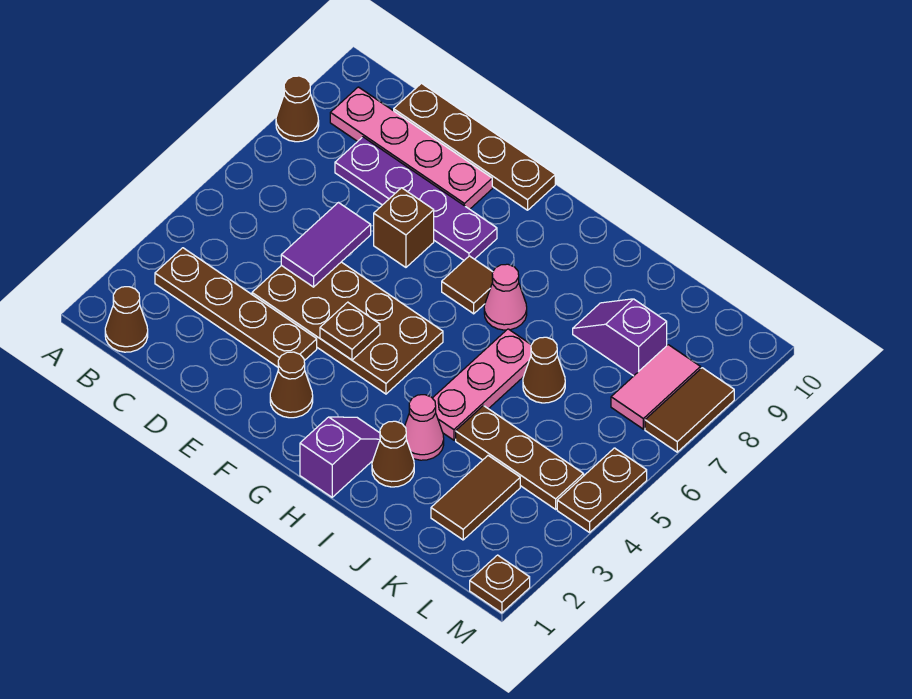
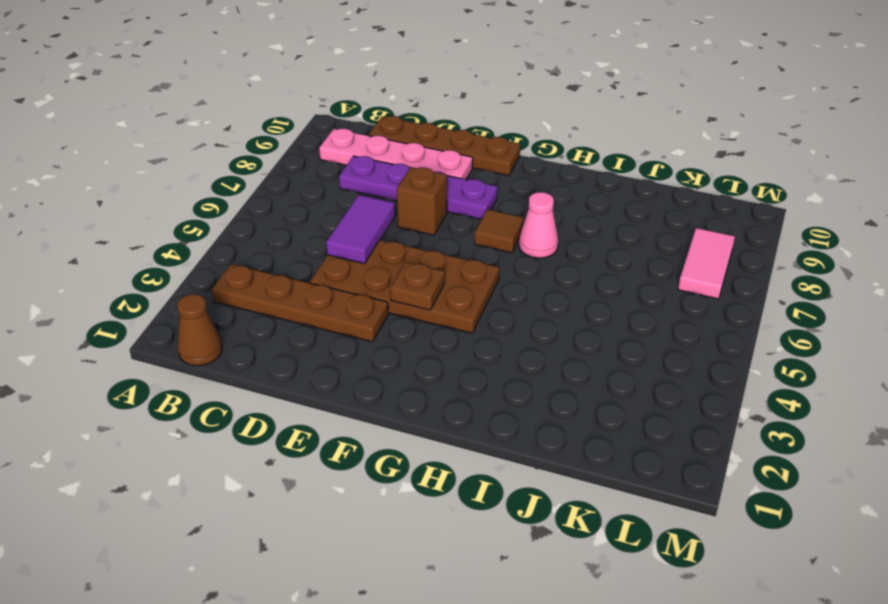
none -> brown 1x1 cone [276,76,319,142]
none -> brown 1x1 cone [270,352,313,418]
none -> purple 1x2 slope [300,417,380,497]

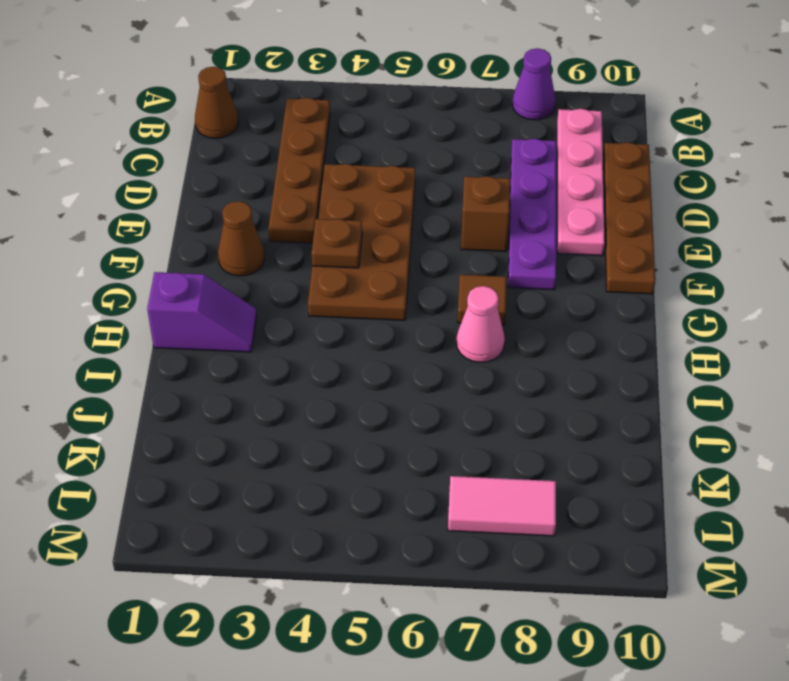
purple 1x1 cone [512,48,556,120] -> brown 1x1 cone [276,76,319,142]
none -> brown 1x1 cone [372,421,414,487]
none -> pink 1x1 cone [405,395,444,460]
none -> pink 1x3 plate [433,329,531,440]

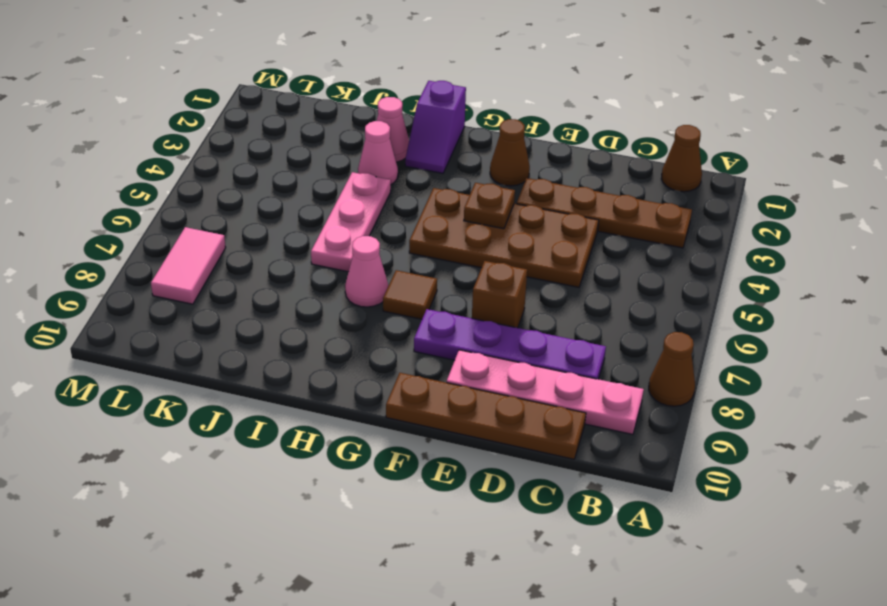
pink 1x1 cone [377,97,409,162] -> brown 1x1 cone [372,421,414,487]
none -> brown 1x3 plate [456,406,584,509]
none -> brown 1x1 cone [523,337,565,403]
none -> purple 1x2 slope [573,299,667,376]

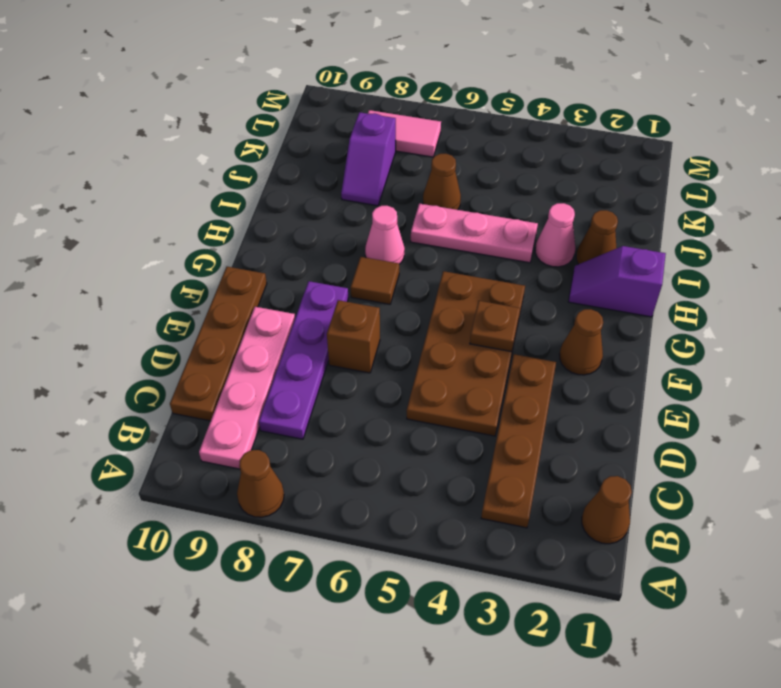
none -> brown 1x3 plate [456,406,584,509]
none -> brown 1x2 tile [431,456,520,540]
none -> brown 1x1 plate [470,555,530,613]

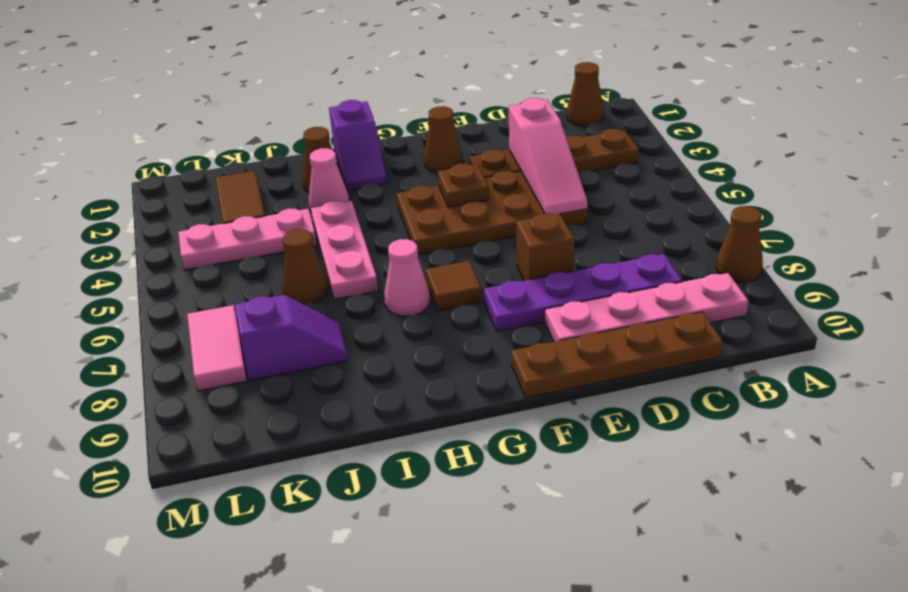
pink 1x3 slope [509,98,587,215] -> purple 1x2 tile [281,203,371,287]
pink 1x3 plate [178,209,317,270] -> brown 1x3 plate [456,406,584,509]
none -> brown 1x1 plate [470,555,530,613]
none -> brown 1x2 plate [557,448,647,532]
none -> brown 1x2 tile [645,368,734,452]

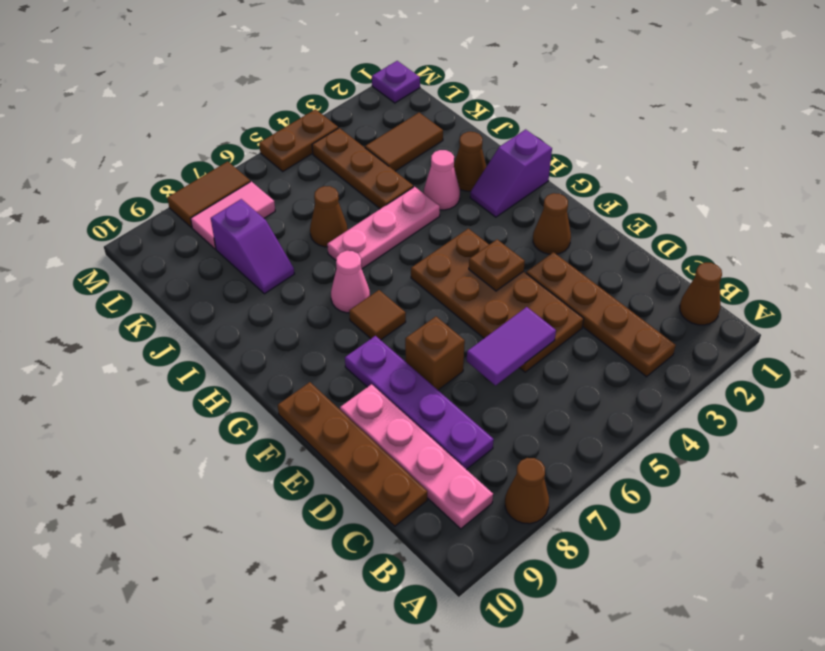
purple 1x1 plate [372,61,420,103] -> brown 1x1 plate [470,555,530,613]

